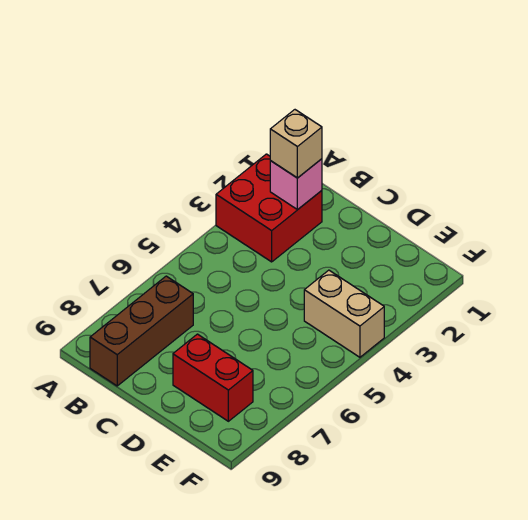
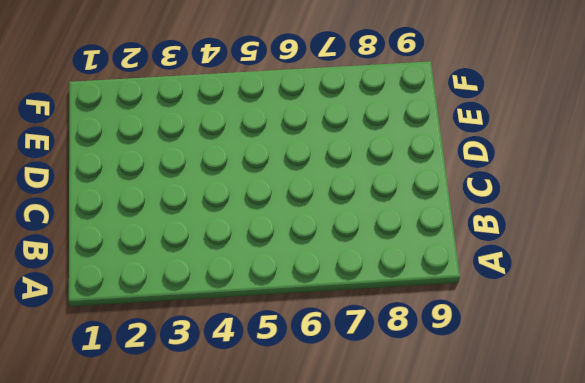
none -> red 2x2 brick [216,154,322,262]
none -> brown 1x3 brick [90,276,193,386]

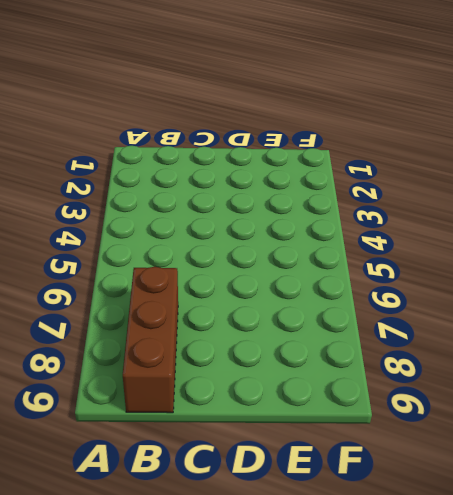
none -> red 2x2 brick [216,154,322,262]
none -> red 1x2 brick [173,334,253,421]

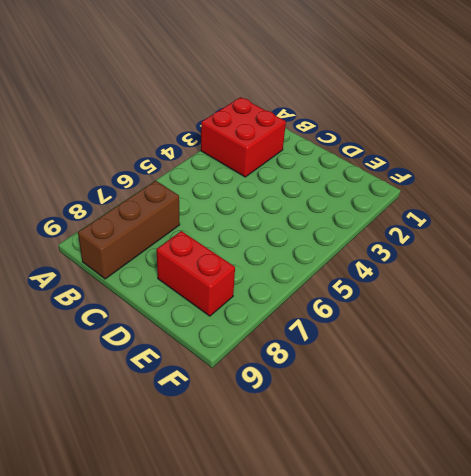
none -> tan 1x2 brick [304,270,384,357]
none -> pink 1x1 brick [270,159,322,210]

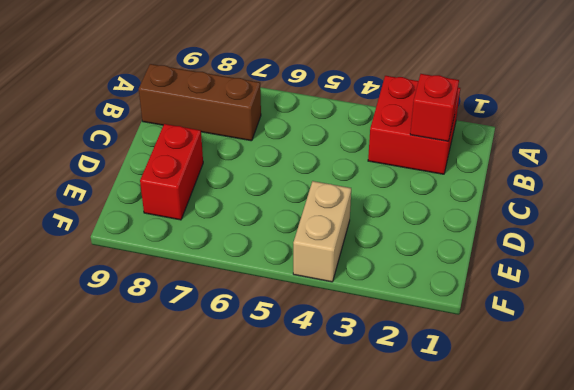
red 1x1 brick [410,74,459,141] -> pink 1x1 brick [270,159,322,210]
none -> tan 1x1 brick [270,110,322,178]

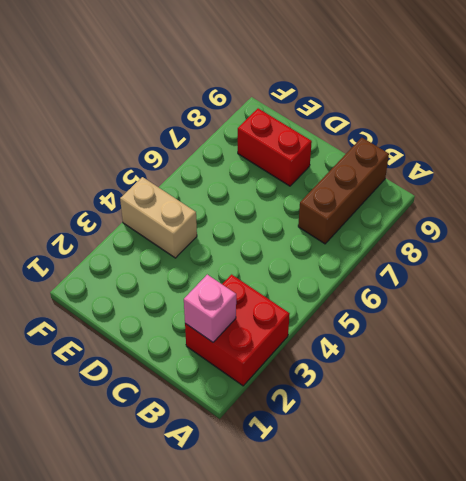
none -> tan 1x1 brick [270,110,322,178]

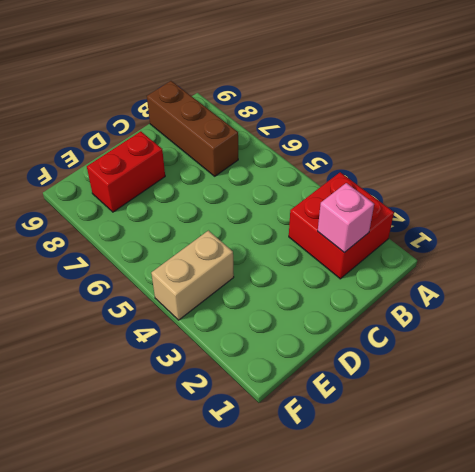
none -> tan 1x1 brick [270,110,322,178]

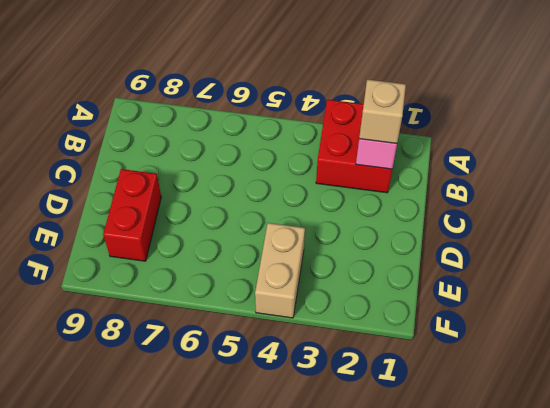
none -> brown 1x3 brick [90,276,193,386]

